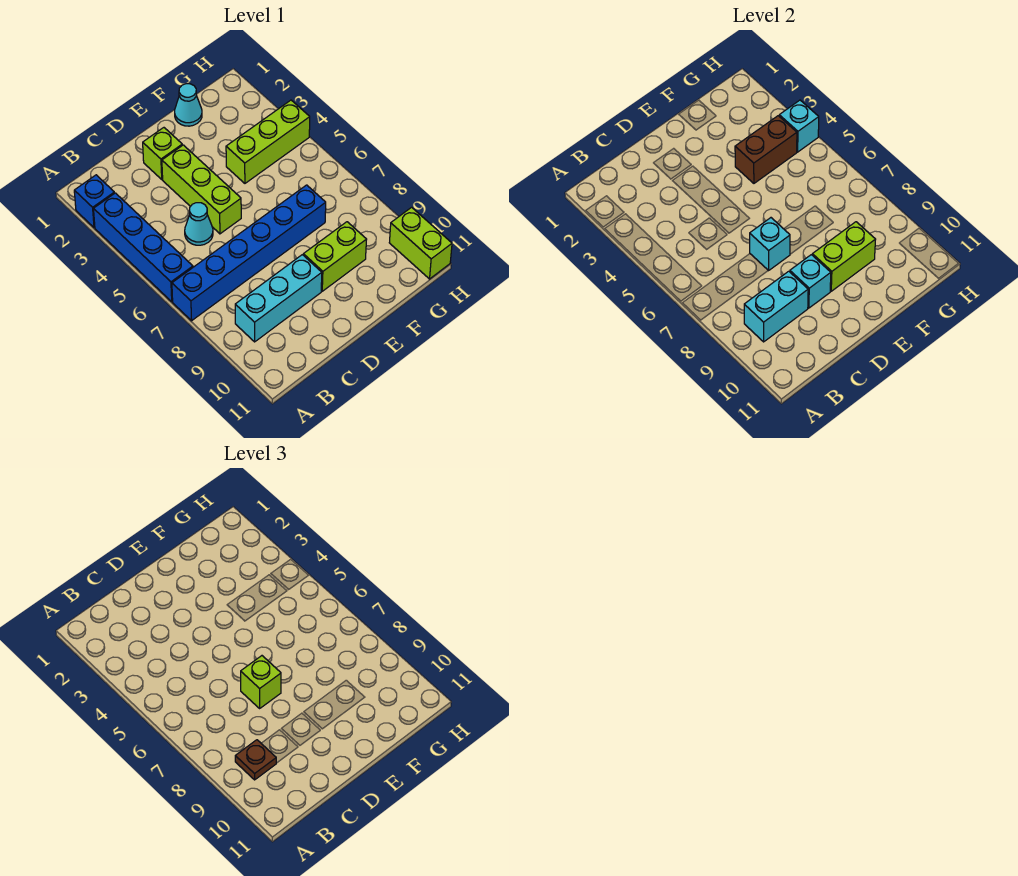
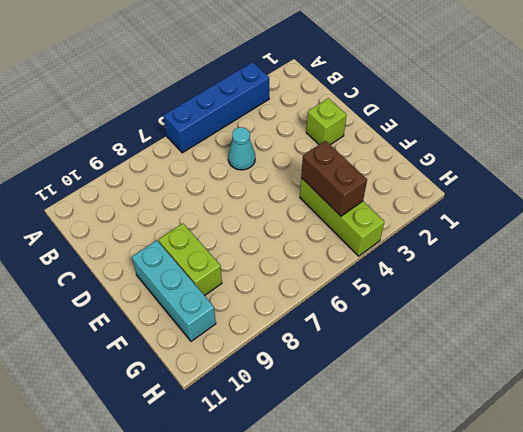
cyan 1x3 brick [132,240,216,341] -> cyan 1x3 brick moved to [235,255,322,342]
none -> blue 1x1 brick [74,175,114,228]
none -> blue 1x6 brick [172,185,326,321]
none -> lime 1x3 brick [162,145,241,234]

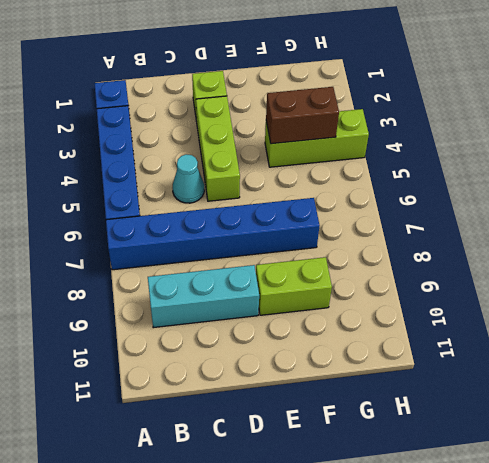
none -> cyan 1x1 cone [175,84,202,126]
none -> lime 1x2 brick [389,207,452,279]
none -> cyan 1x2 brick [744,271,808,342]

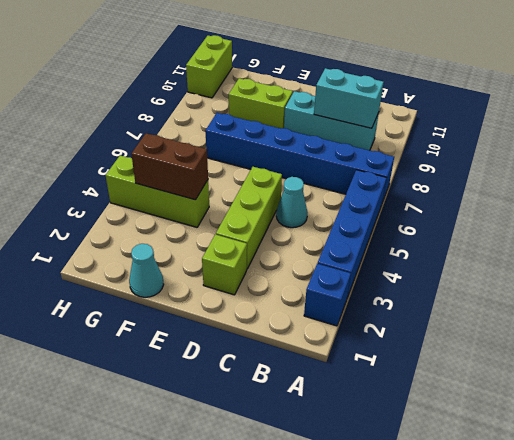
none -> cyan 1x1 brick [750,218,790,271]
none -> cyan 1x1 brick [790,255,831,308]
none -> lime 1x2 brick [812,222,876,291]

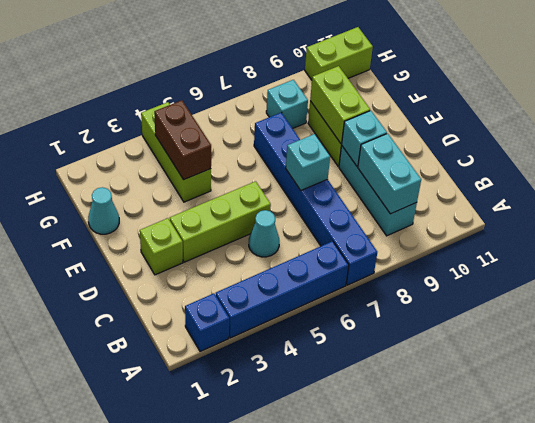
cyan 1x1 brick [266,80,308,128] -> cyan 1x1 brick moved to [779,100,819,152]
none -> brown 1x1 plate [235,740,276,780]
none -> lime 1x1 brick [241,656,281,708]

